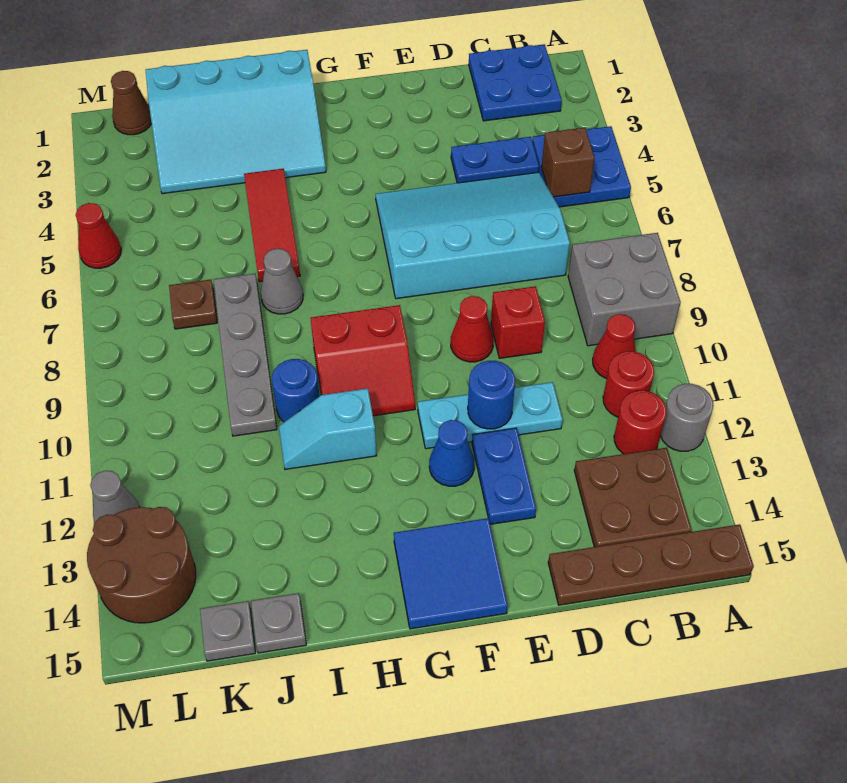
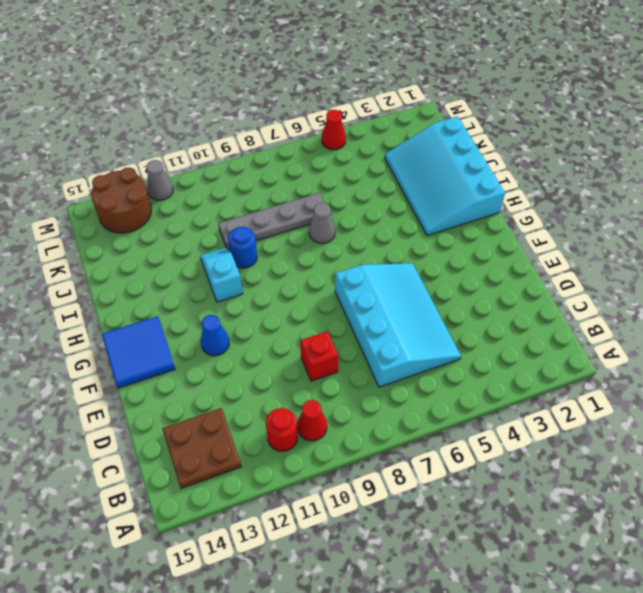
none -> blue 2x2 plate [532,126,631,207]
none -> grey 2x2 brick [568,233,681,346]
none -> grey 1x1 round brick [661,384,714,451]
none -> brown 1x4 plate [548,524,754,605]

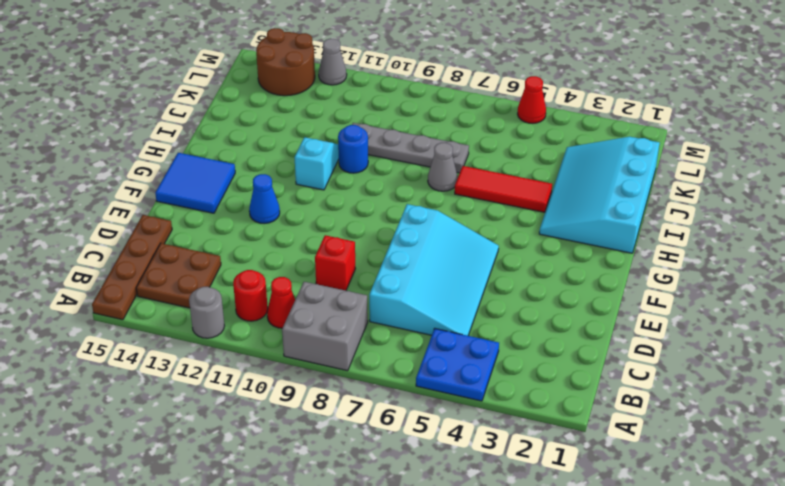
none -> blue 2x2 plate [469,44,562,121]
none -> red 1x1 round brick [614,390,667,454]
none -> blue 1x2 plate [451,137,539,183]
none -> cyan 1x3 plate [418,382,563,449]

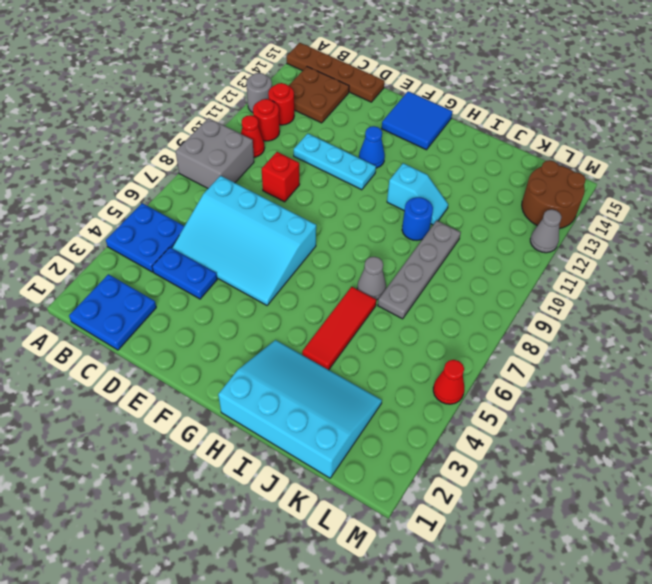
none -> red 1x1 cone [451,296,494,362]
none -> blue 1x2 plate [472,428,536,524]
none -> red 2x2 slope [311,305,415,416]
none -> grey 1x1 plate [251,593,306,653]

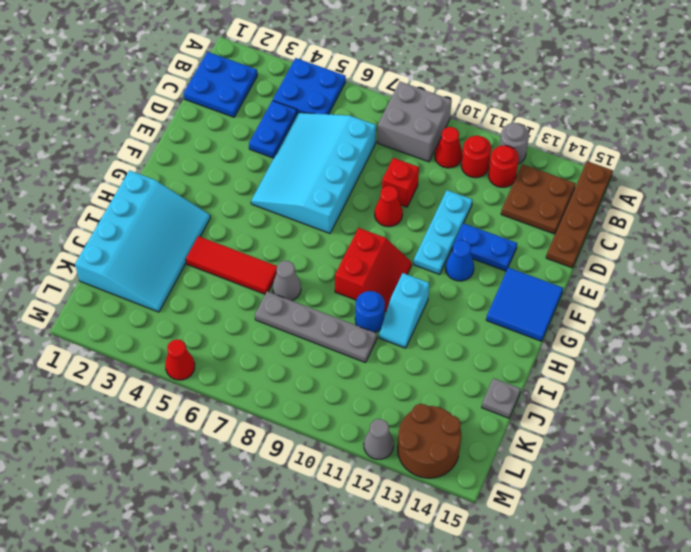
none -> brown 1x1 plate [169,280,217,329]
none -> grey 1x1 plate [200,601,255,661]
none -> brown 1x1 cone [111,71,152,135]
none -> brown 1x1 brick [542,128,595,197]

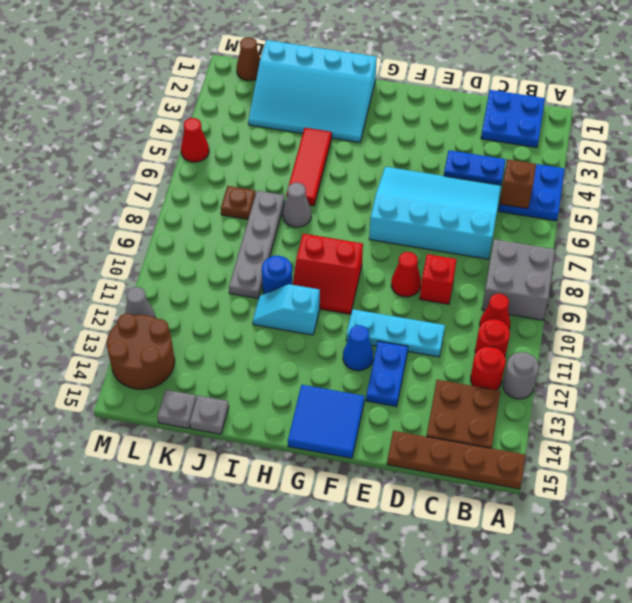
none -> blue 1x1 round brick [468,361,515,429]

